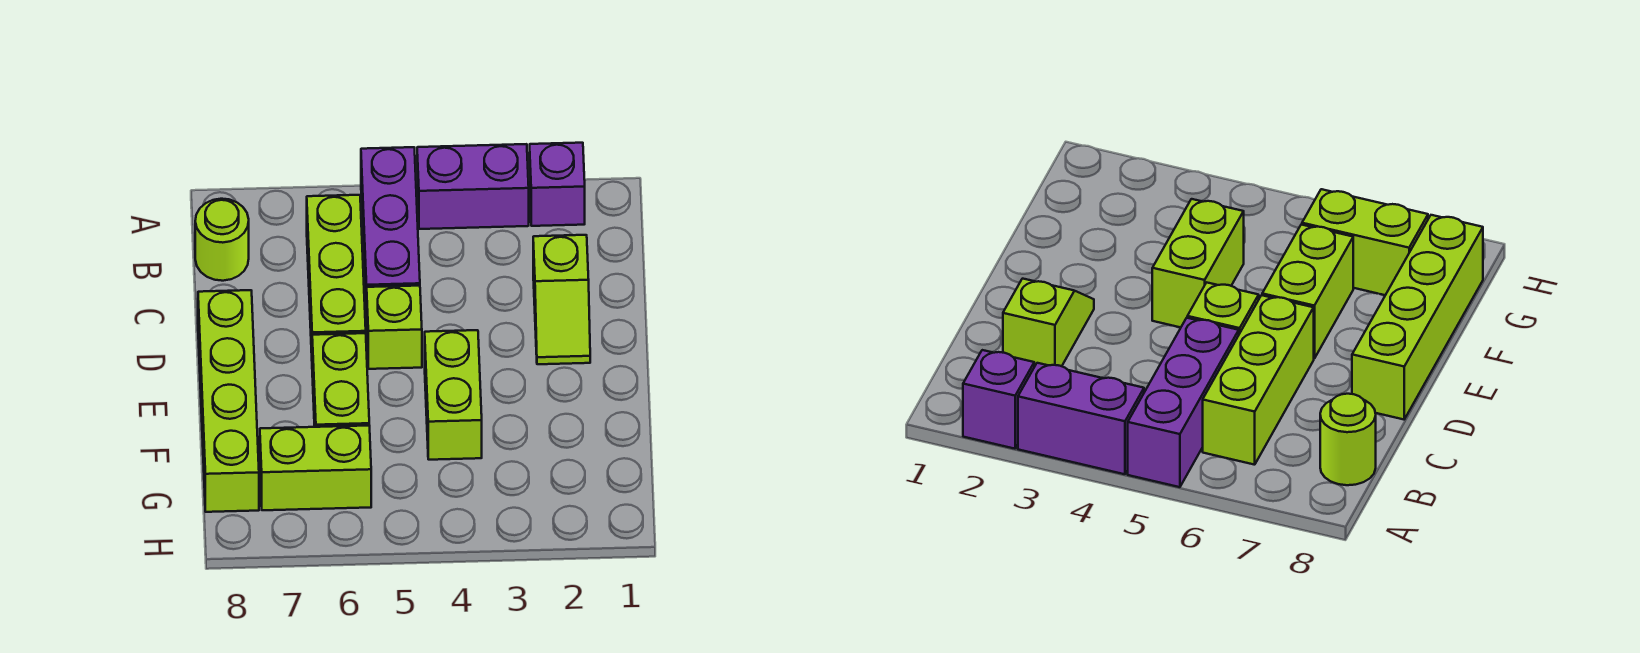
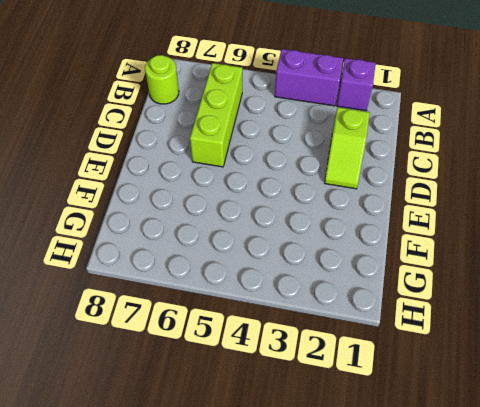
none -> purple 1x3 brick [361,147,420,322]
none -> lime 1x1 brick [367,286,422,369]

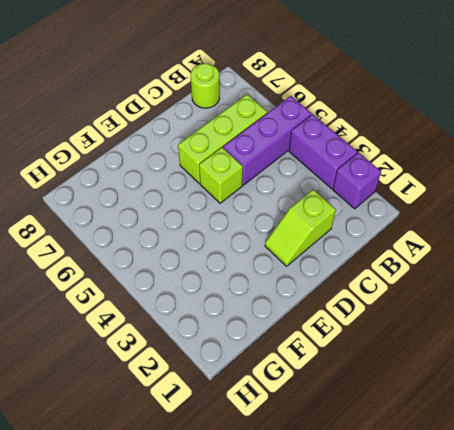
none -> lime 1x4 brick [198,290,259,512]
none -> lime 1x2 brick [425,330,482,460]

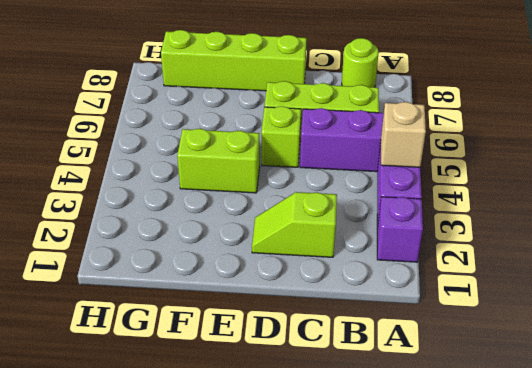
tan 1x1 brick [381,102,426,167] -> none
none -> lime 1x2 brick [312,333,369,427]
none -> lime 1x2 brick [260,426,371,510]

